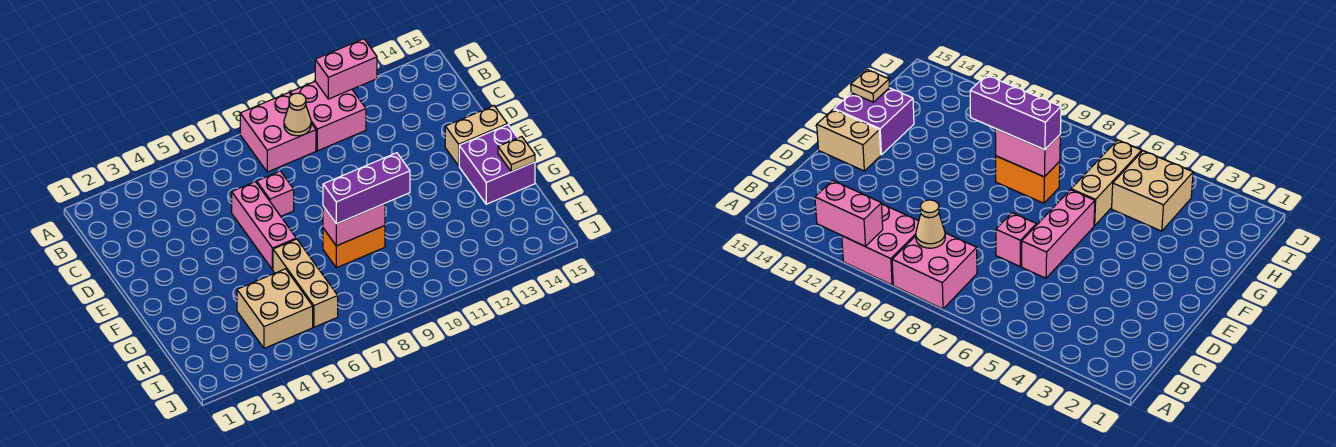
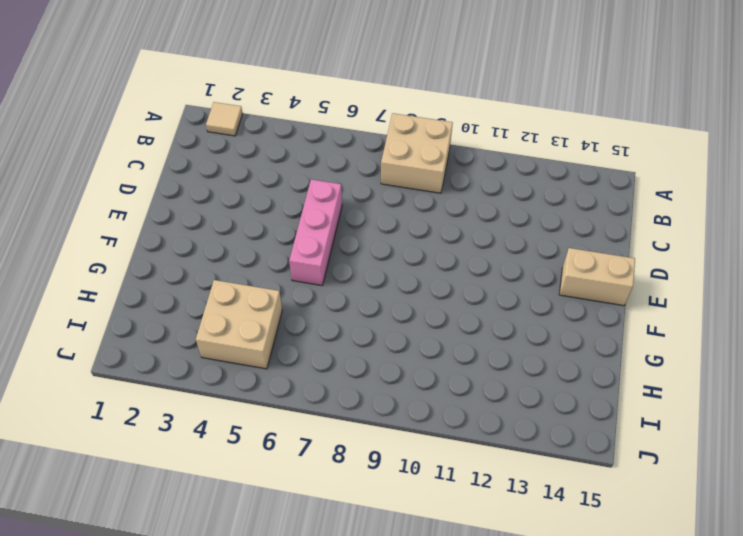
tan 1x1 tile [206,102,243,136] -> none
tan 2x2 brick [381,113,453,193] -> pink 2x2 brick [240,93,316,172]
none -> pink 2x2 brick [290,81,366,151]
none -> pink 1x1 brick [257,171,294,216]
none -> purple 2x2 brick [459,125,535,204]

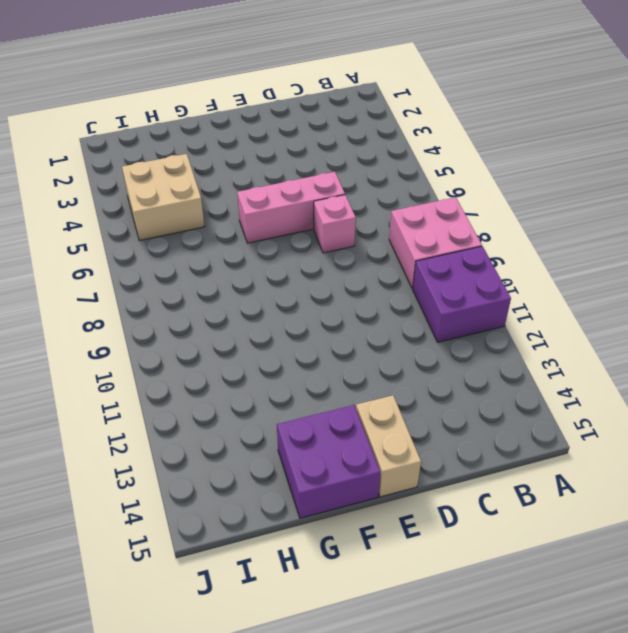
purple 2x2 brick [413,246,511,342] -> pink 2x2 brick [290,81,366,151]
none -> tan 1x3 brick [273,239,338,327]
none -> orange 1x2 brick [323,226,385,268]
none -> pink 1x2 brick [315,39,377,99]

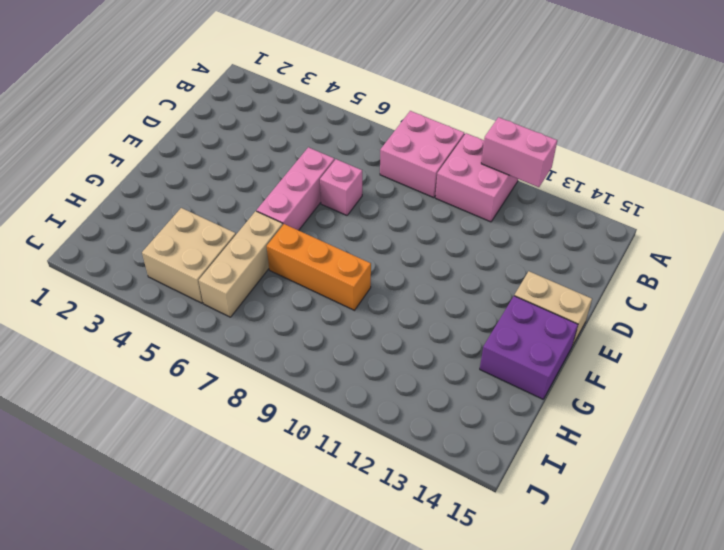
orange 1x3 brick [267,224,371,310] -> orange 1x2 brick [323,226,385,268]
none -> tan 1x1 cone [284,93,311,136]
none -> pink 1x2 brick [323,204,385,246]
none -> tan 1x1 plate [498,137,535,172]

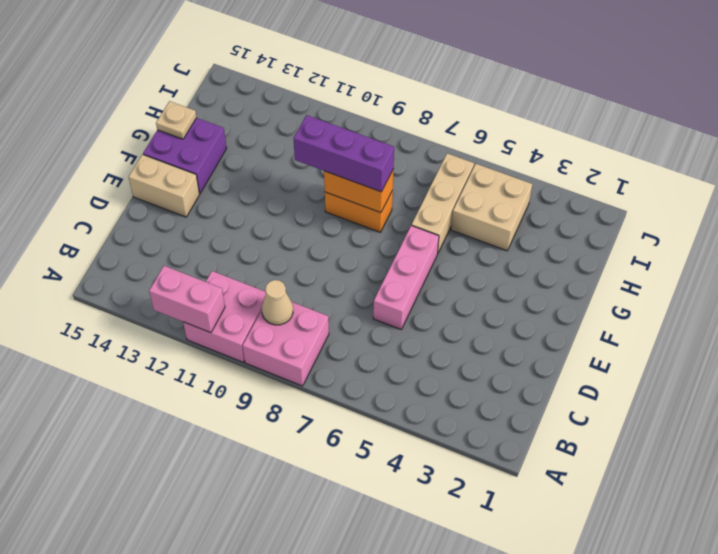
orange 1x2 brick [324,169,394,213] -> pink 1x2 brick [323,204,385,246]
none -> pink 1x1 brick [257,171,294,216]

